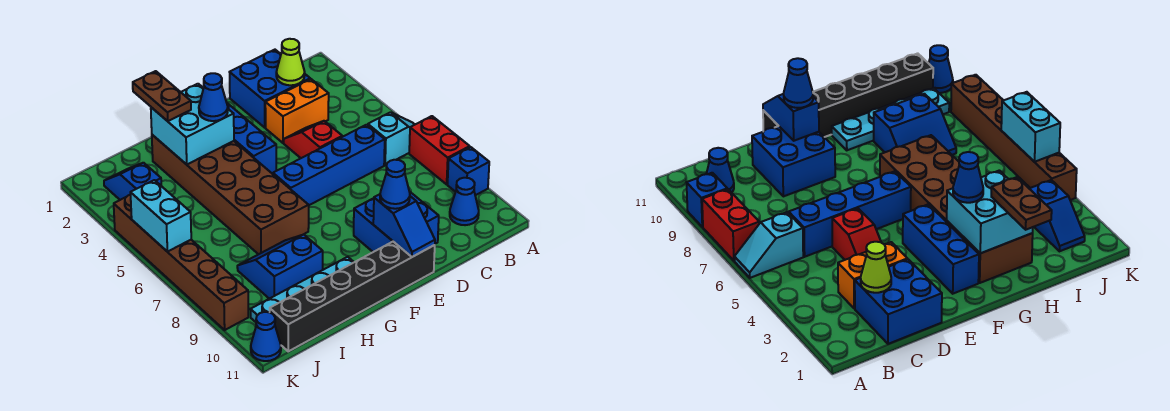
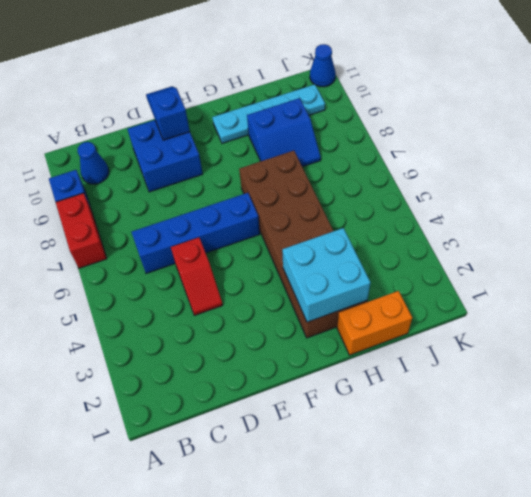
orange 1x2 brick [337,291,412,355] -> orange 1x2 brick moved to [265,79,329,143]
none -> cyan 1x2 slope [368,112,415,165]
none -> blue 2x2 brick [230,50,310,128]
none -> black 1x6 brick [270,242,435,351]

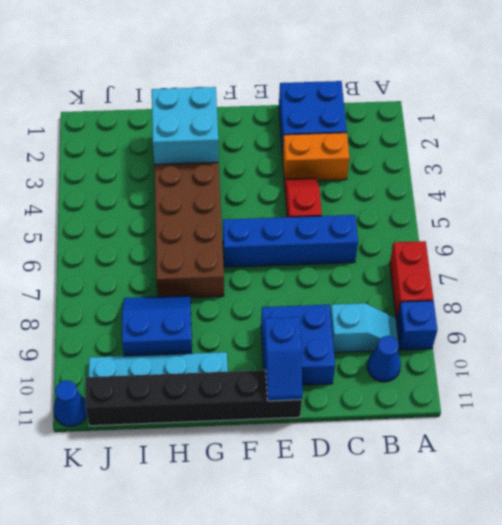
cyan 1x2 slope [330,303,398,353] -> cyan 1x2 slope moved to [368,112,415,165]
none -> blue 1x3 brick [227,103,276,173]
none -> blue 1x2 slope [104,163,161,200]
none -> brown 1x6 brick [114,195,248,330]

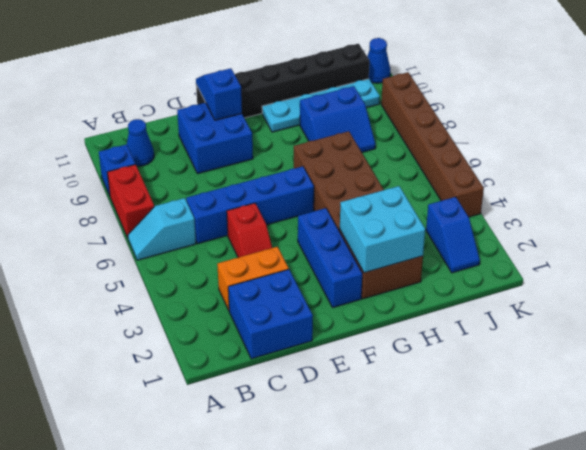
none -> lime 1x1 cone [276,39,305,85]
none -> cyan 1x2 brick [130,180,191,252]
none -> blue 1x1 cone [380,160,410,209]

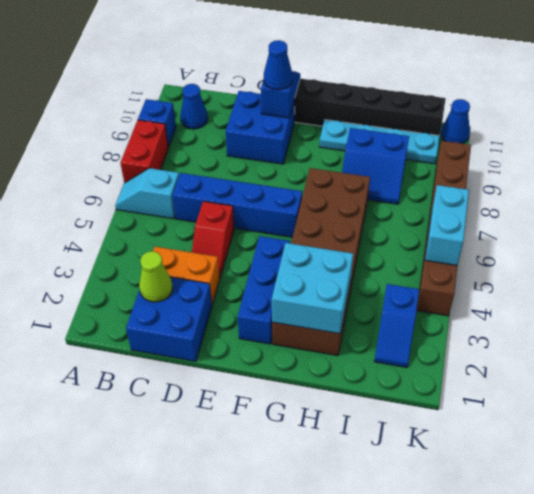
none -> blue 1x1 cone [199,73,228,121]
none -> brown 1x2 plate [133,71,191,121]

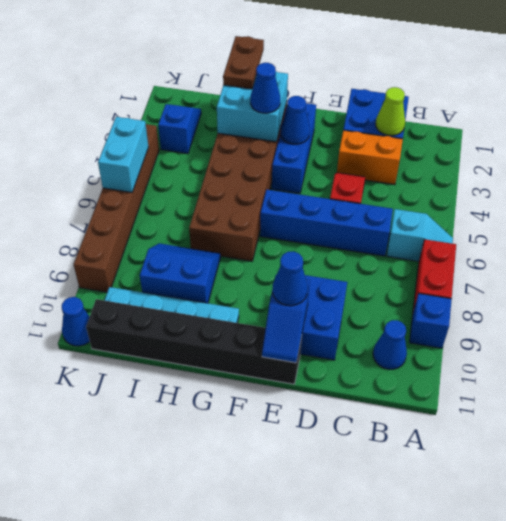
blue 1x1 cone [281,96,310,144] -> none

